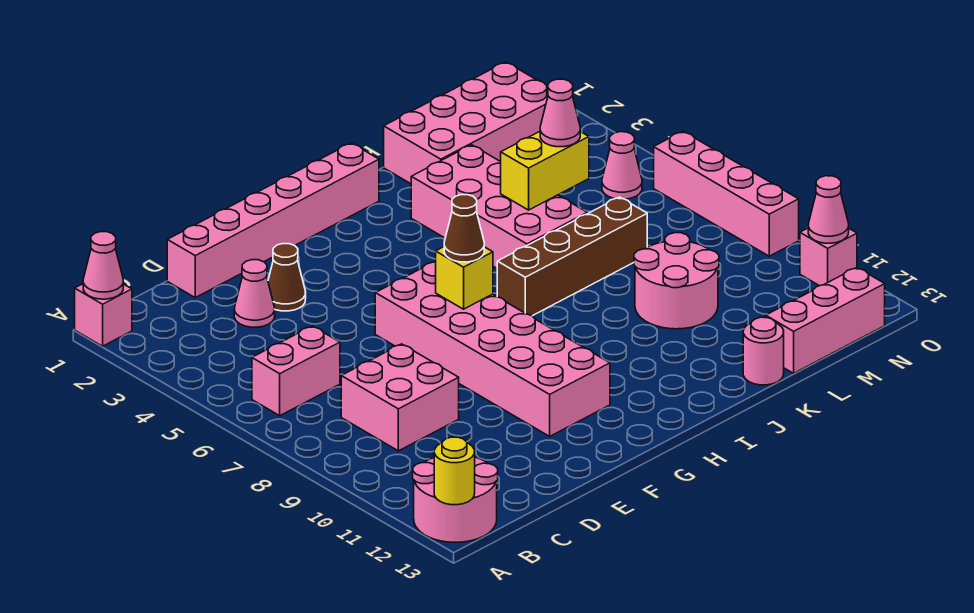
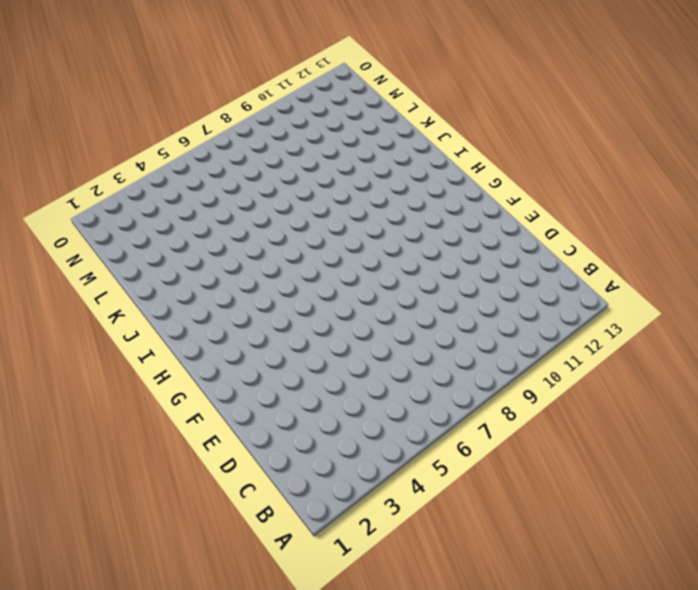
none -> pink 1x1 brick [75,284,132,346]
none -> pink 2x2 round brick [413,457,498,542]
none -> pink 1x2 brick [252,326,340,416]

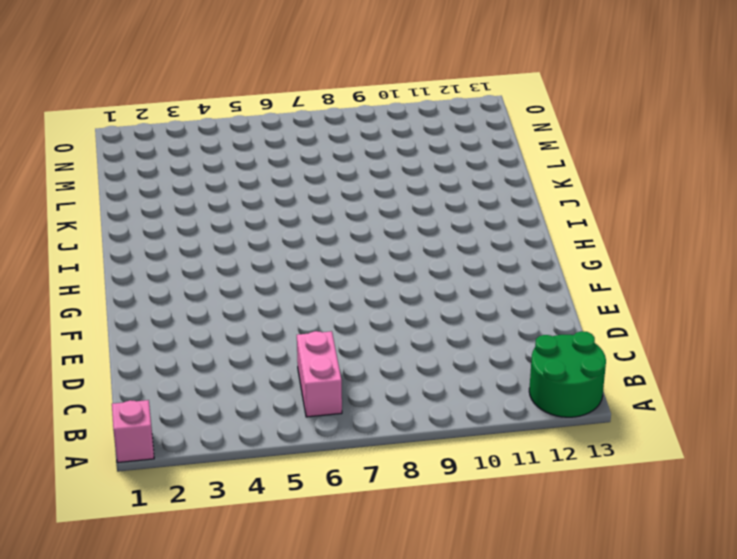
green 2x2 round brick [529,331,606,417] -> pink 2x2 round brick [413,457,498,542]
none -> pink 2x2 brick [341,344,459,451]
none -> pink 1x6 brick [167,143,379,297]
none -> pink 1x1 cone [234,260,275,327]

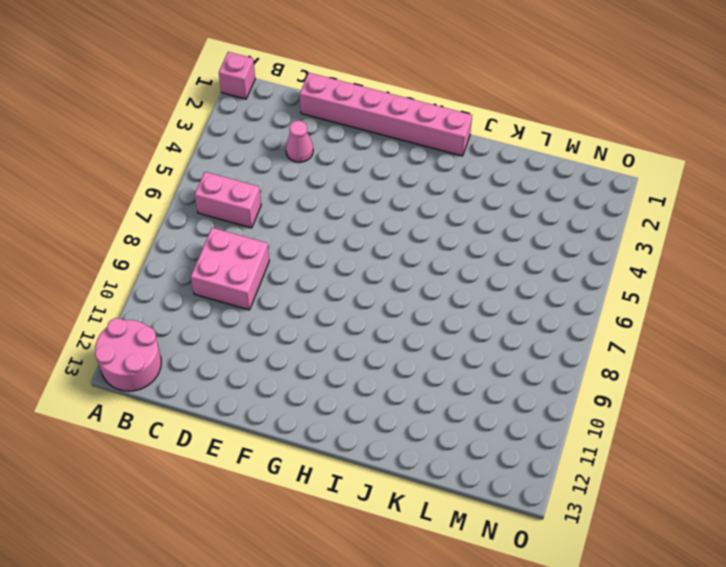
none -> brown 1x1 cone [268,244,306,311]
none -> pink 2x6 brick [375,261,610,436]
none -> brown 1x4 brick [497,197,647,316]

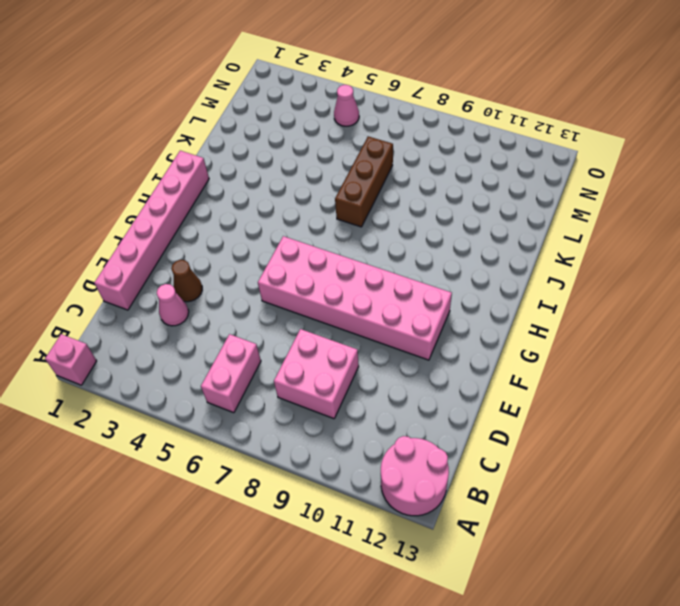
brown 1x3 brick [335,136,393,227] -> brown 1x4 brick [497,197,647,316]
none -> pink 2x4 brick [411,145,587,268]
none -> pink 2x4 brick [384,62,548,184]
none -> pink 2x2 round brick [634,233,719,329]

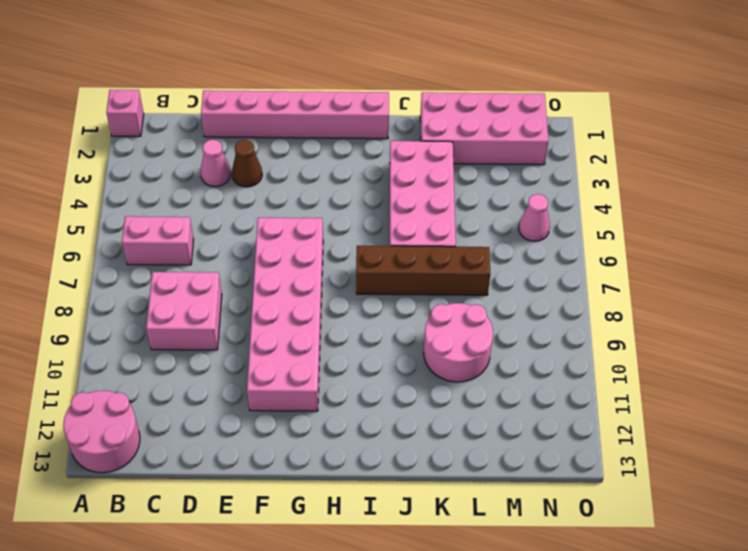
none -> pink 1x1 round brick [743,317,784,385]
none -> pink 1x3 brick [766,268,885,373]
none -> pink 1x4 brick [654,131,799,256]

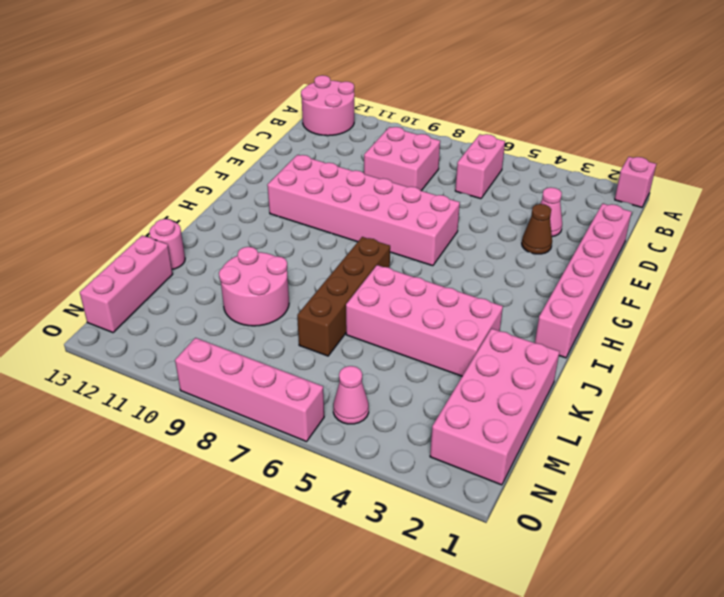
none -> pink 1x1 brick [800,228,857,286]
none -> pink 1x1 cone [83,232,123,299]
none -> yellow 1x1 round brick [434,437,475,505]

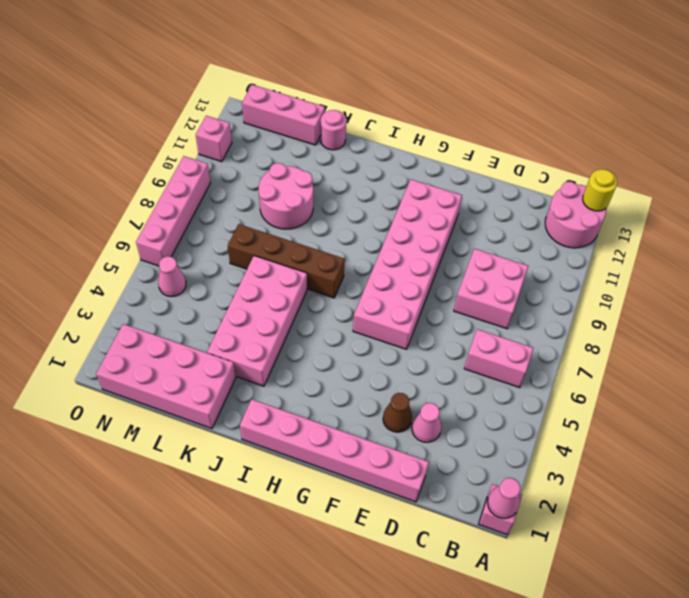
none -> yellow 1x1 brick [436,247,493,309]
none -> yellow 1x2 brick [501,132,589,210]
none -> pink 1x1 cone [808,176,849,243]

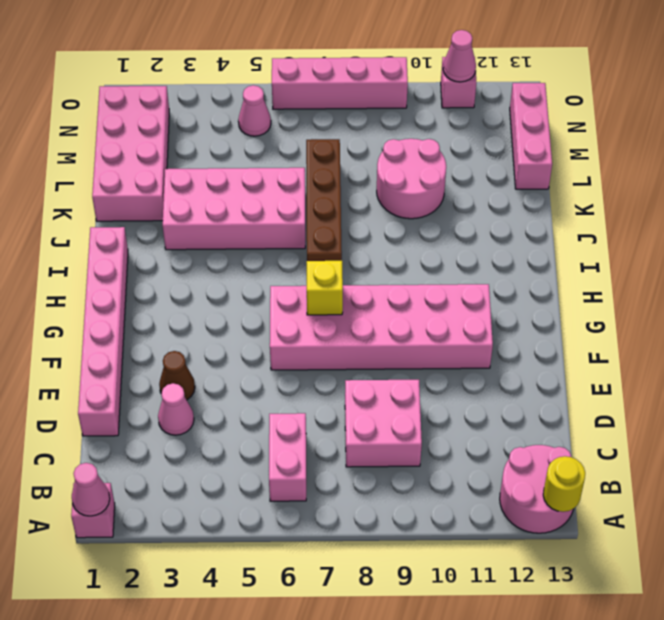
none -> pink 1x1 round brick [743,317,784,385]
none -> yellow 1x2 brick [501,132,589,210]
none -> brown 1x1 cone [444,195,484,262]

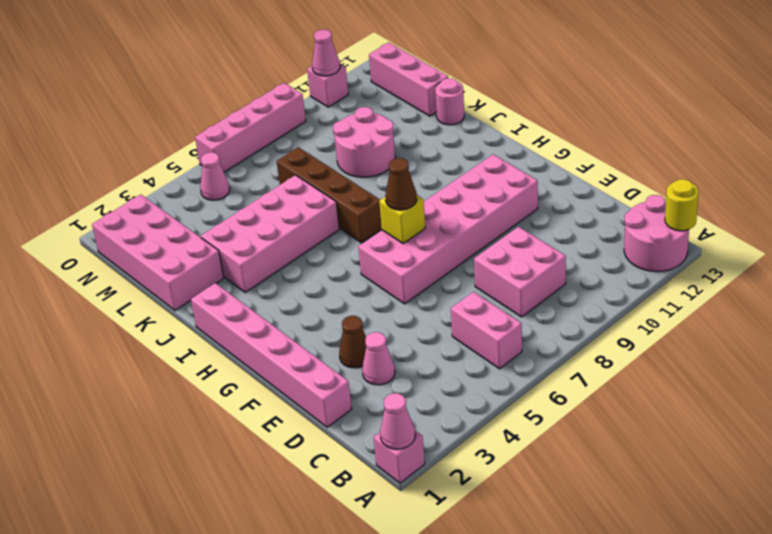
none -> yellow 1x2 brick [501,132,589,210]
none -> pink 1x1 cone [540,79,580,147]

